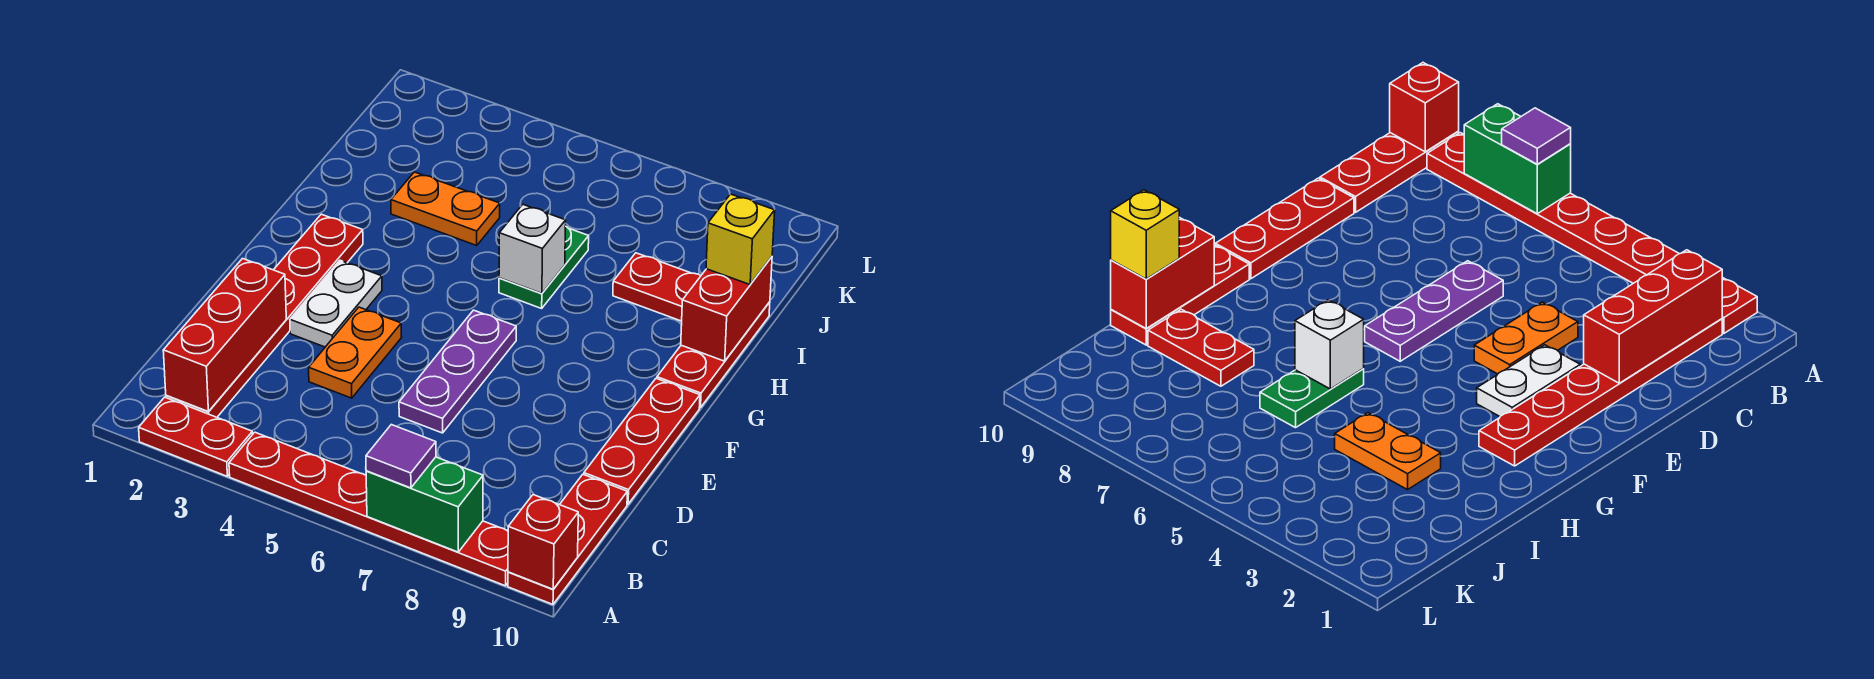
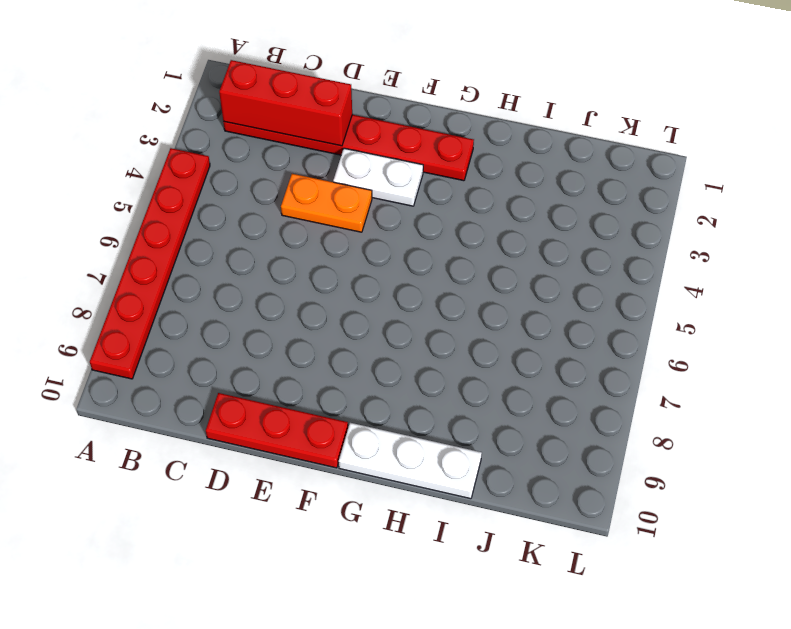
white 1x3 plate [339,423,482,499] -> red 1x3 plate [657,302,770,408]
none -> red 1x2 plate [139,397,253,476]
none -> red 1x3 plate [508,475,627,604]
none -> purple 1x3 plate [399,310,516,433]

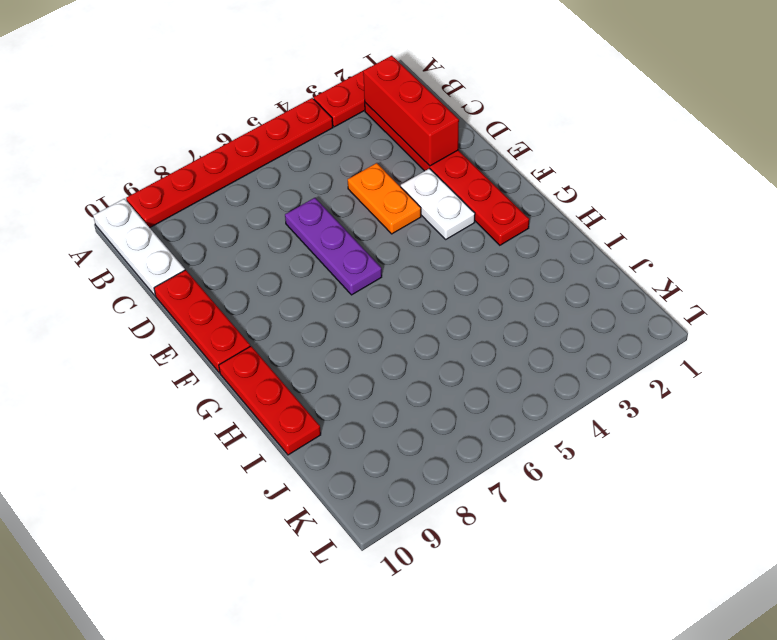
white 1x3 plate [93,199,185,295] -> red 1x3 plate [508,475,627,604]
none -> green 1x2 plate [499,226,589,308]
none -> orange 1x2 plate [391,172,500,245]
none -> red 1x2 plate [613,253,701,321]

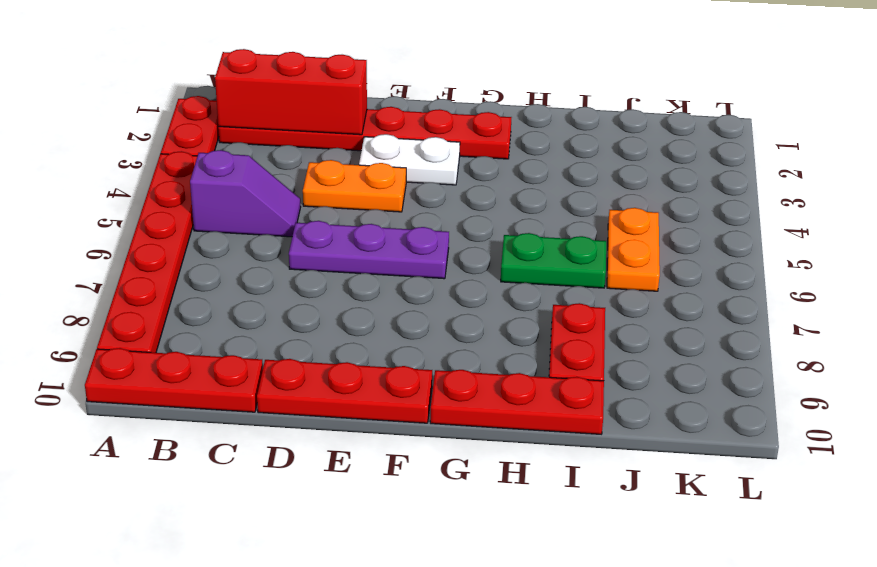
purple 1x2 slope [190,150,301,237] -> none
orange 1x2 plate [607,208,660,291] -> orange 1x2 plate moved to [391,172,500,245]
none -> green 1x2 brick [366,457,483,552]
none -> red 1x1 brick [508,495,578,589]
none -> white 1x1 brick [499,205,566,294]

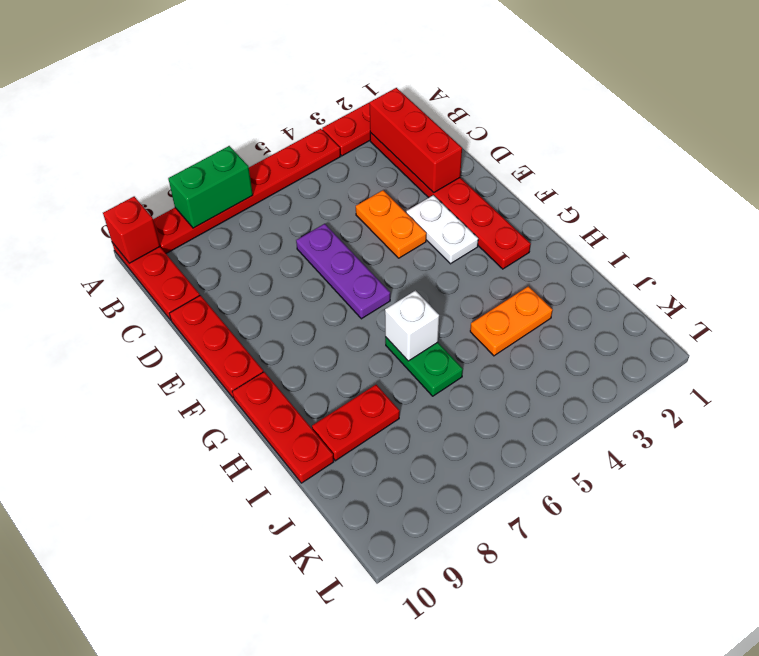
none -> red 1x2 brick [681,257,772,361]
none -> purple 1x1 tile [366,425,436,488]
none -> yellow 1x1 brick [706,194,775,285]

